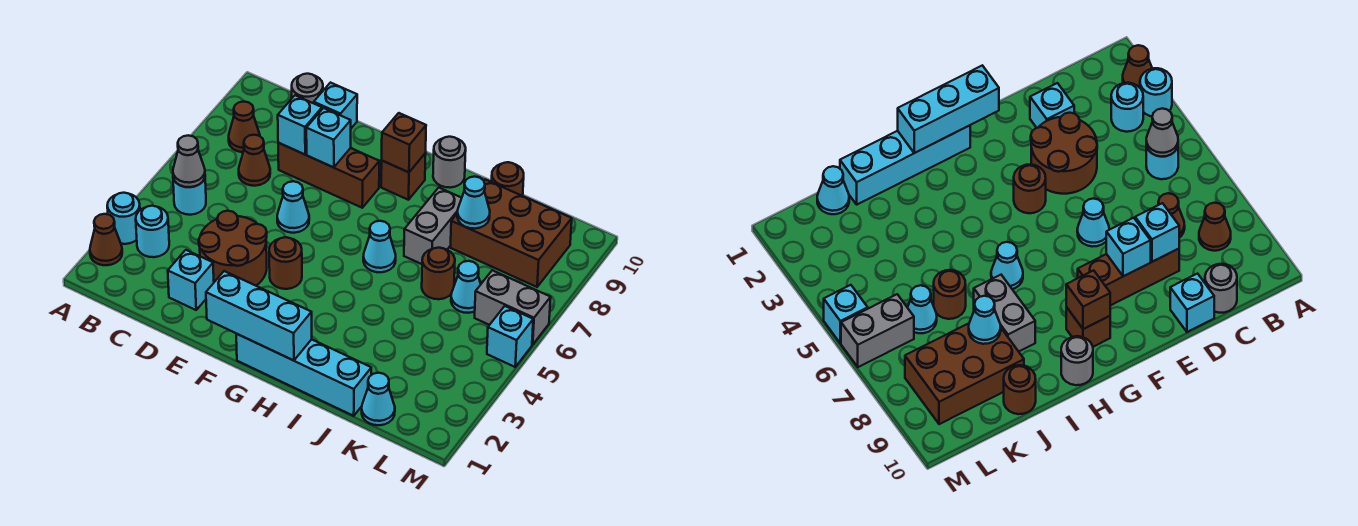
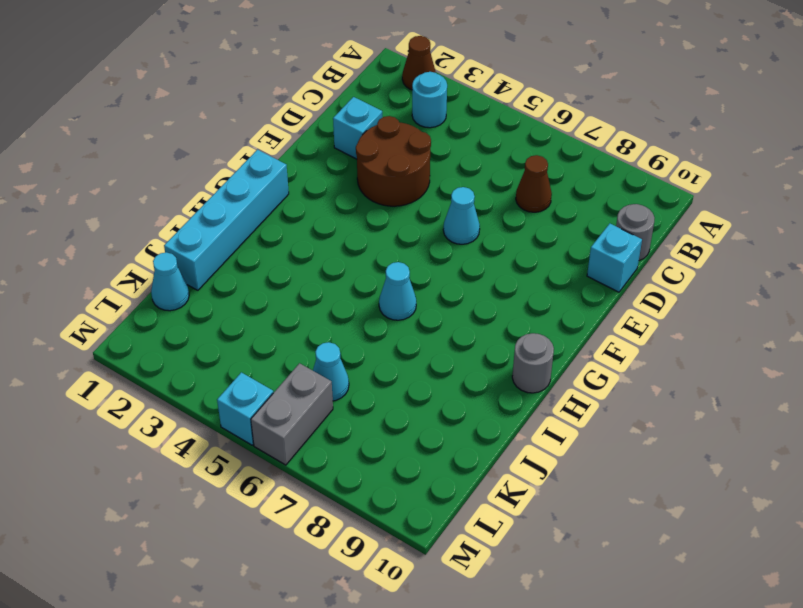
none -> cyan 1x1 round brick [107,193,140,244]
none -> cyan 1x1 round brick [173,178,206,215]
none -> brown 1x1 cone [229,102,260,152]
none -> brown 1x3 brick [278,143,379,208]

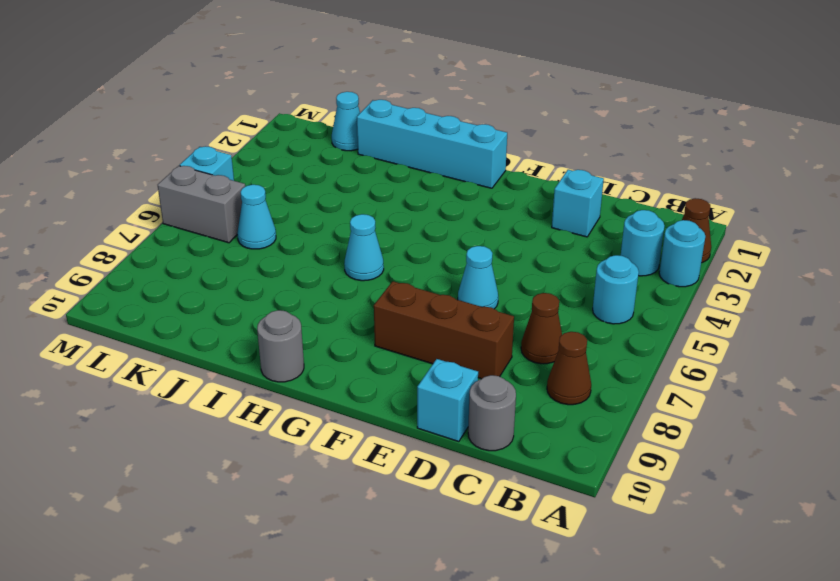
none -> brown 2x2 round brick [199,211,267,286]
none -> brown 1x1 round brick [269,237,302,289]
none -> brown 1x1 brick [381,153,426,200]
none -> grey 1x2 brick [404,188,462,264]

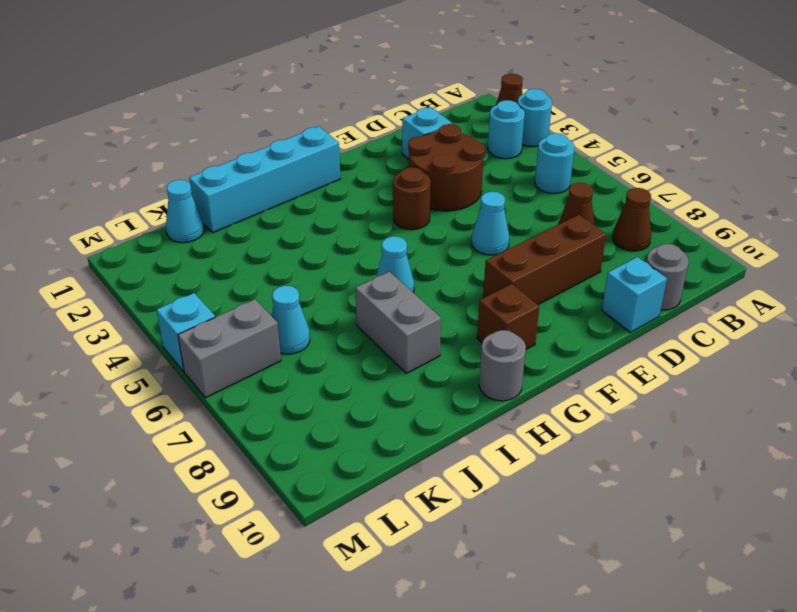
none -> brown 1x1 round brick [422,248,455,299]
none -> brown 2x3 brick [451,180,572,287]
none -> brown 1x1 round brick [492,162,524,196]
none -> grey 1x1 cone [173,135,205,187]

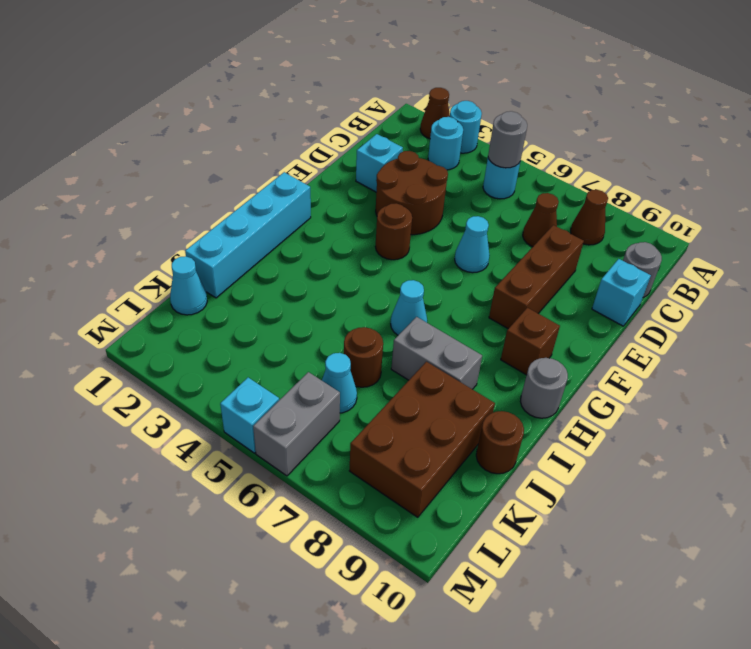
grey 1x1 round brick [488,111,527,168] -> grey 1x1 cone [173,135,205,187]
none -> cyan 1x1 brick [278,95,322,154]
none -> cyan 1x1 brick [306,108,351,168]
none -> cyan 1x3 brick [206,271,312,361]
none -> brown 1x1 brick [382,113,426,172]

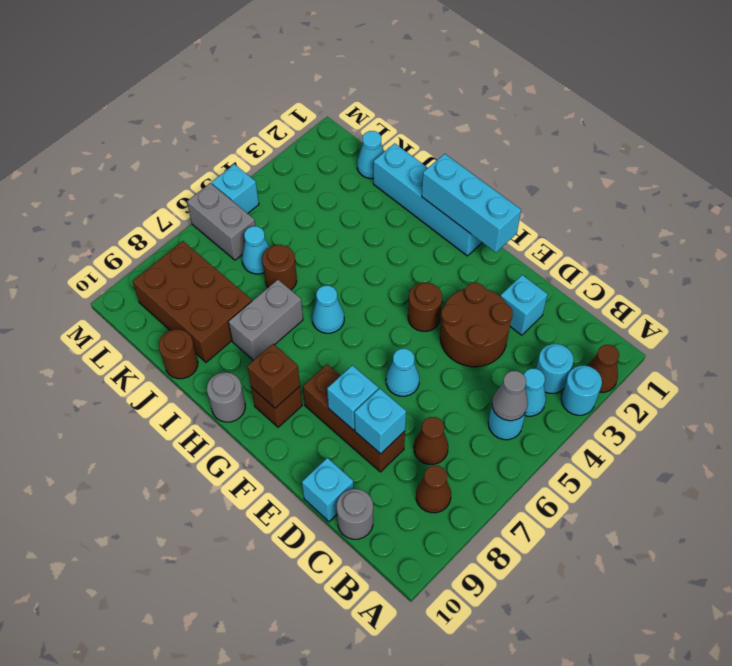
cyan 1x1 cone [524,369,546,416] -> cyan 1x1 cone moved to [457,177,490,229]

